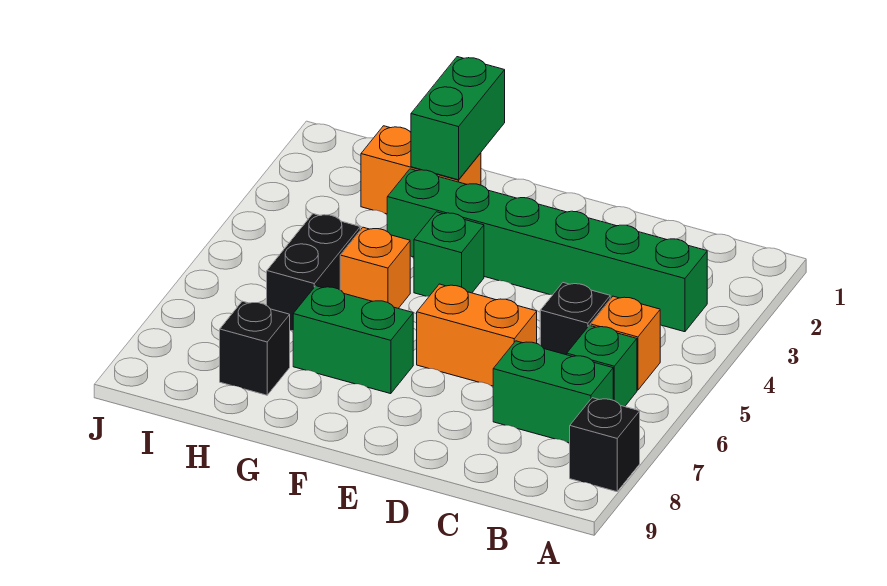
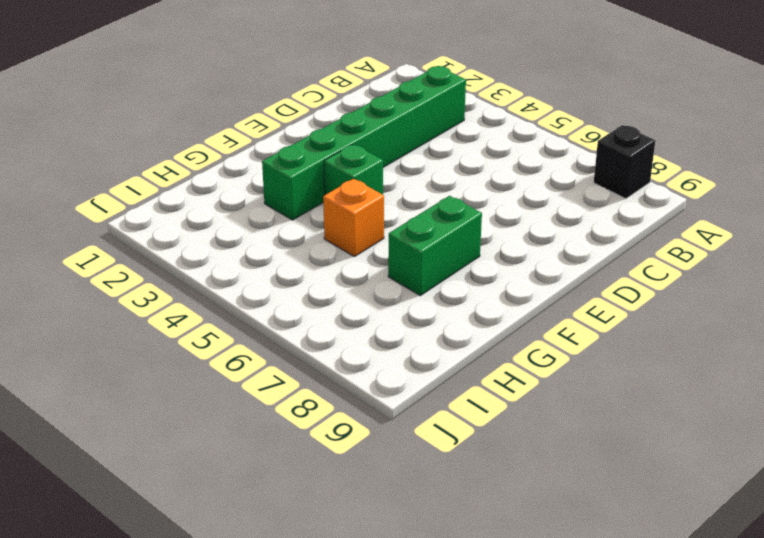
none -> orange 1x1 brick [590,296,660,390]
none -> green 1x1 brick [567,325,637,407]
none -> green 1x2 brick [493,341,613,443]

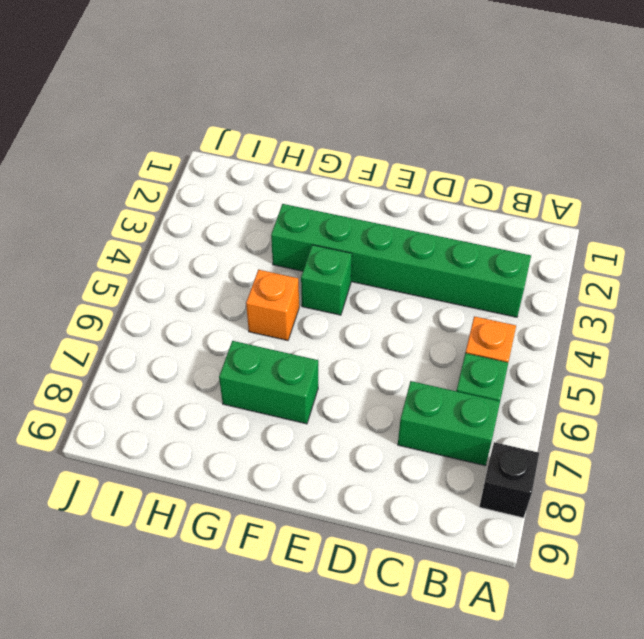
none -> black 1x1 brick [540,283,610,355]
none -> orange 1x2 brick [417,284,537,386]
none -> orange 1x2 brick [361,126,481,214]

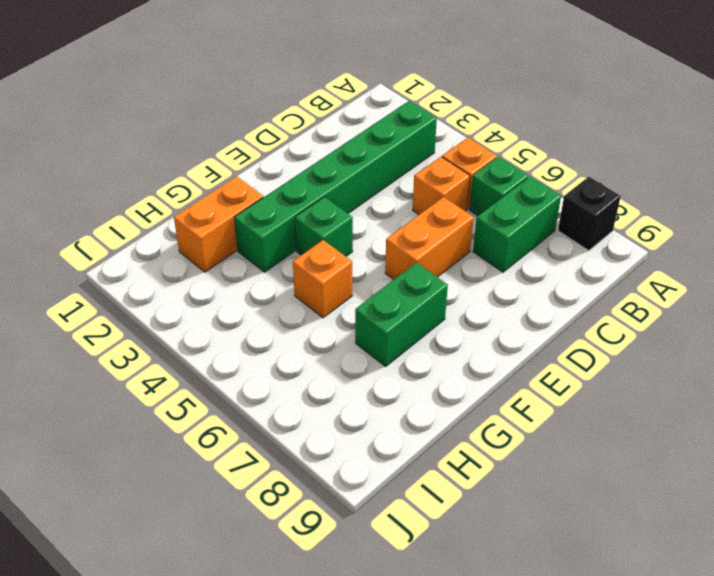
orange 1x1 brick [413,157,470,215] -> black 1x1 brick [540,283,610,355]
none -> black 1x2 brick [267,214,360,331]
none -> black 1x1 brick [220,301,290,395]
none -> green 1x2 brick [411,57,505,180]

